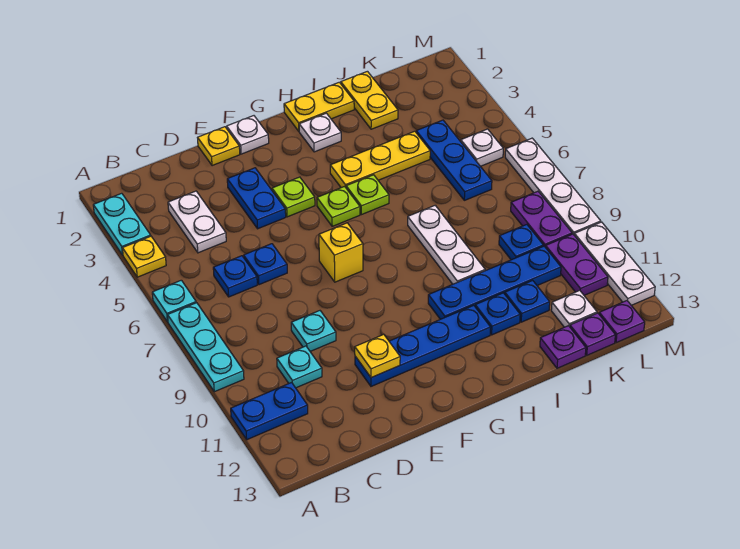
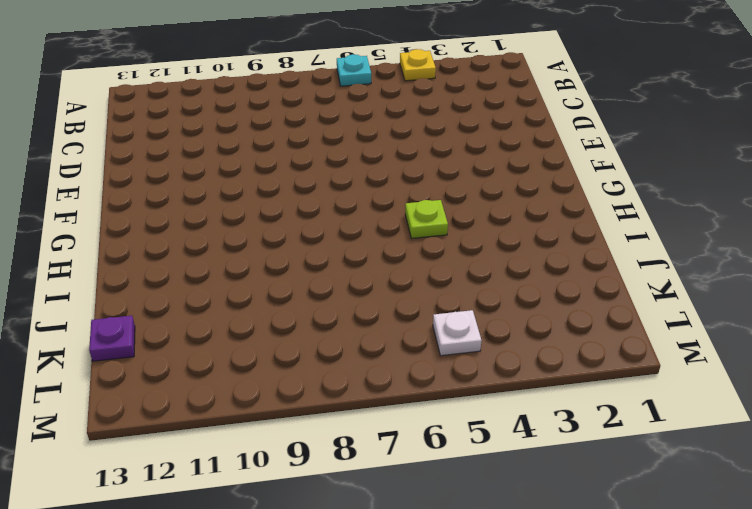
none -> cyan 1x2 plate [93,193,151,255]
none -> cyan 1x3 plate [168,303,244,392]
none -> blue 1x2 plate [231,383,308,440]
none -> white 1x2 plate [168,191,226,253]

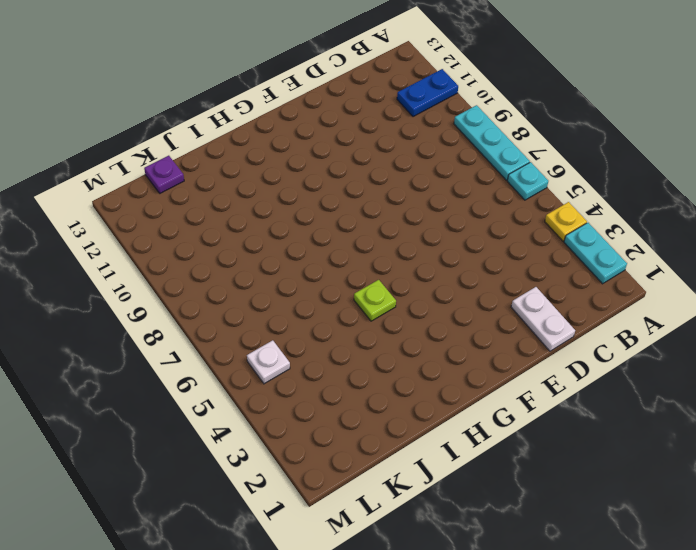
white 1x2 plate [511,287,575,351] -> white 1x2 plate moved to [168,191,226,253]
none -> blue 1x1 plate [213,256,257,297]
none -> cyan 1x1 plate [277,346,322,388]
none -> blue 1x1 plate [244,244,287,285]
none -> cyan 1x1 plate [291,311,336,351]

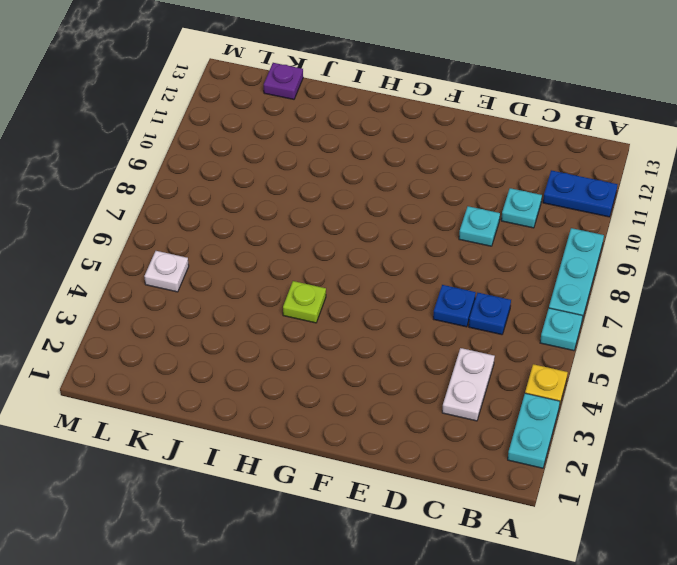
none -> yellow 1x1 plate [198,127,240,166]
none -> blue 1x2 plate [227,168,286,229]
none -> blue 1x4 plate [355,305,491,386]
none -> white 1x1 plate [227,116,269,154]

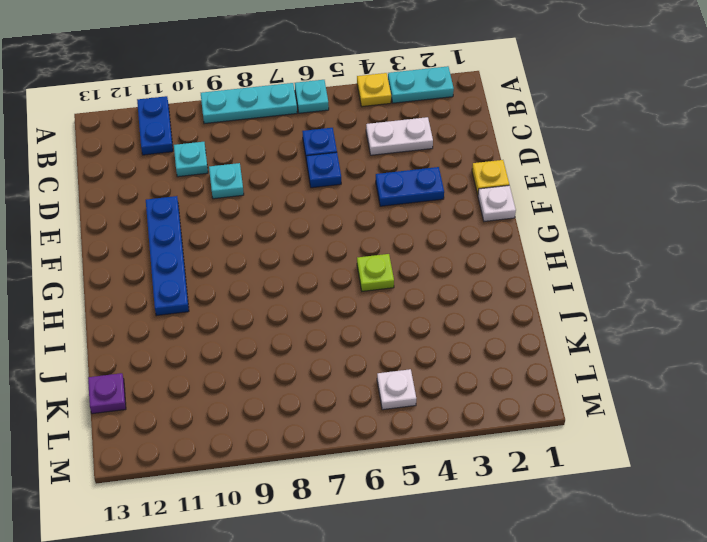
none -> lime 1x1 plate [272,177,315,217]
none -> yellow 1x1 brick [319,223,363,282]
none -> lime 1x1 plate [317,186,360,226]
none -> yellow 1x2 plate [284,82,354,131]

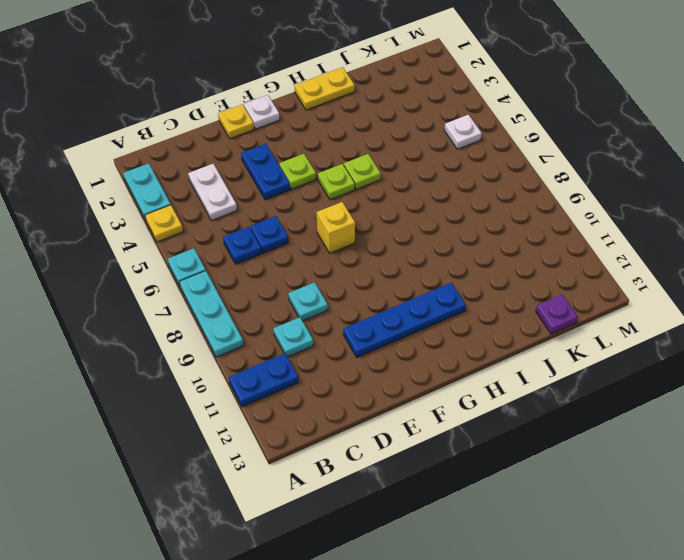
none -> white 1x1 plate [299,113,341,152]
none -> yellow 1x3 plate [330,131,430,188]
none -> blue 1x4 plate [428,246,561,319]
none -> white 1x3 plate [408,206,485,284]

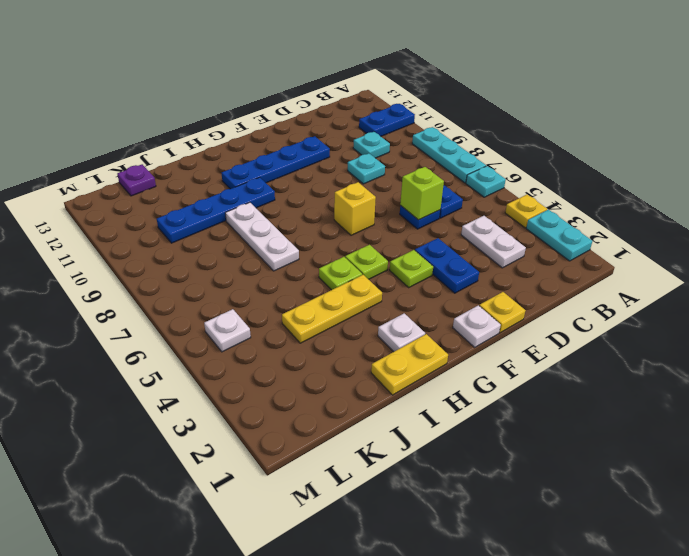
lime 1x1 brick [400,167,444,220] -> none
none -> blue 1x1 plate [475,293,520,335]
none -> yellow 1x2 plate [341,71,398,129]
none -> blue 1x1 plate [505,280,550,322]
none -> purple 1x1 plate [540,326,586,368]

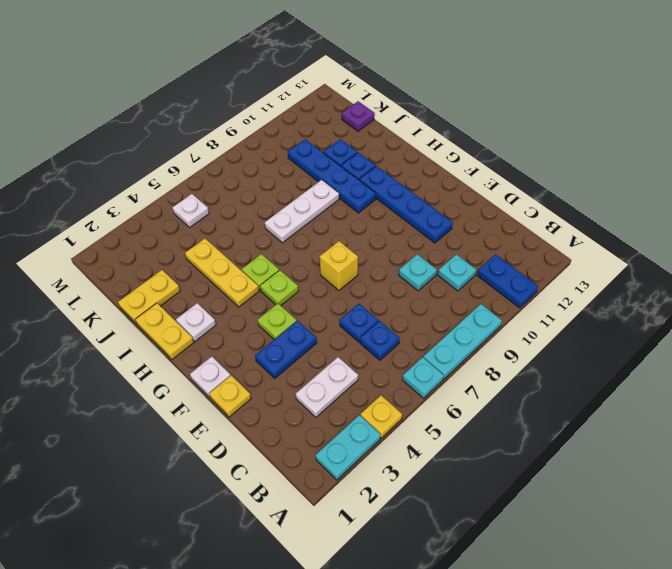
none -> purple 1x1 plate [540,326,586,368]
none -> blue 1x3 plate [416,120,492,200]
none -> blue 1x1 plate [499,224,543,260]
none -> white 1x1 plate [551,290,597,327]

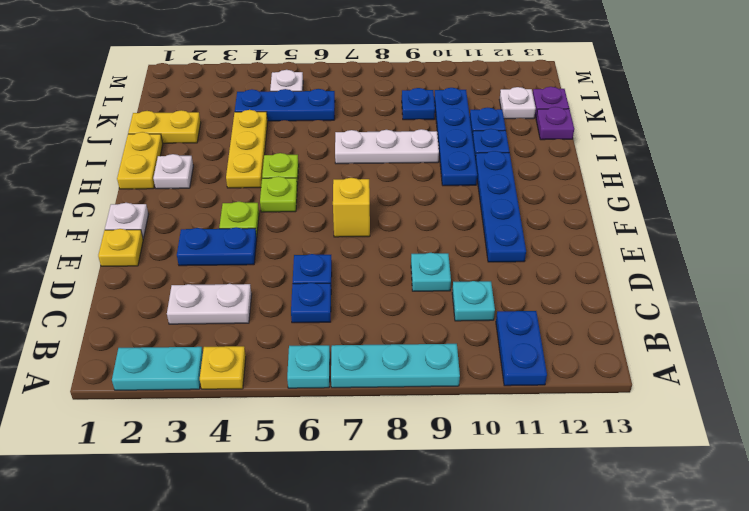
none -> purple 1x2 plate [511,191,572,247]
none -> purple 1x2 plate [546,234,608,295]
none -> purple 1x1 plate [599,301,645,343]
none -> white 1x4 plate [505,138,601,234]

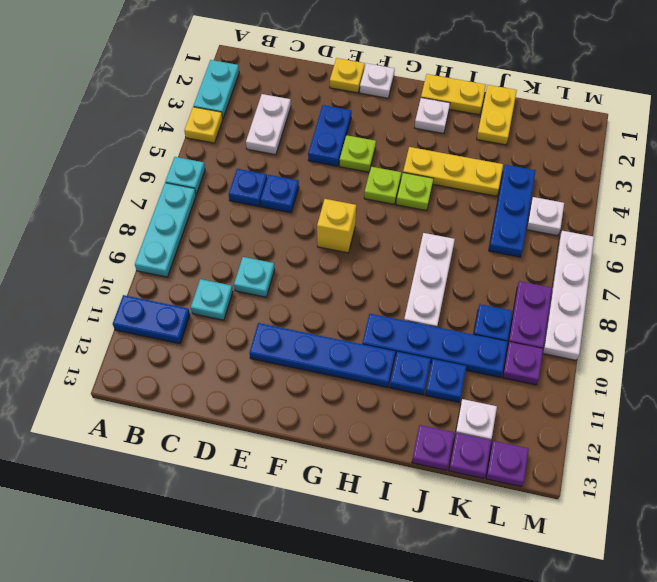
purple 1x1 plate [502,342,543,385] -> purple 1x2 plate [546,234,608,295]
none -> white 1x3 plate [574,222,655,305]
none -> yellow 1x1 plate [355,334,400,378]

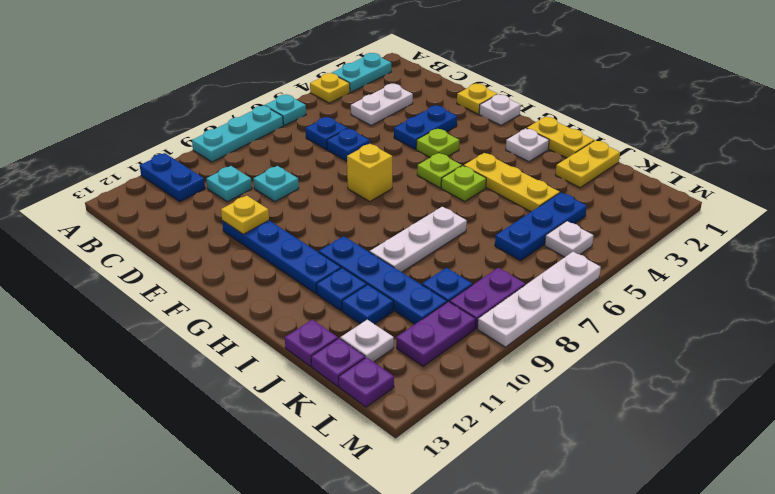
none -> white 1x3 plate [574,222,655,305]

